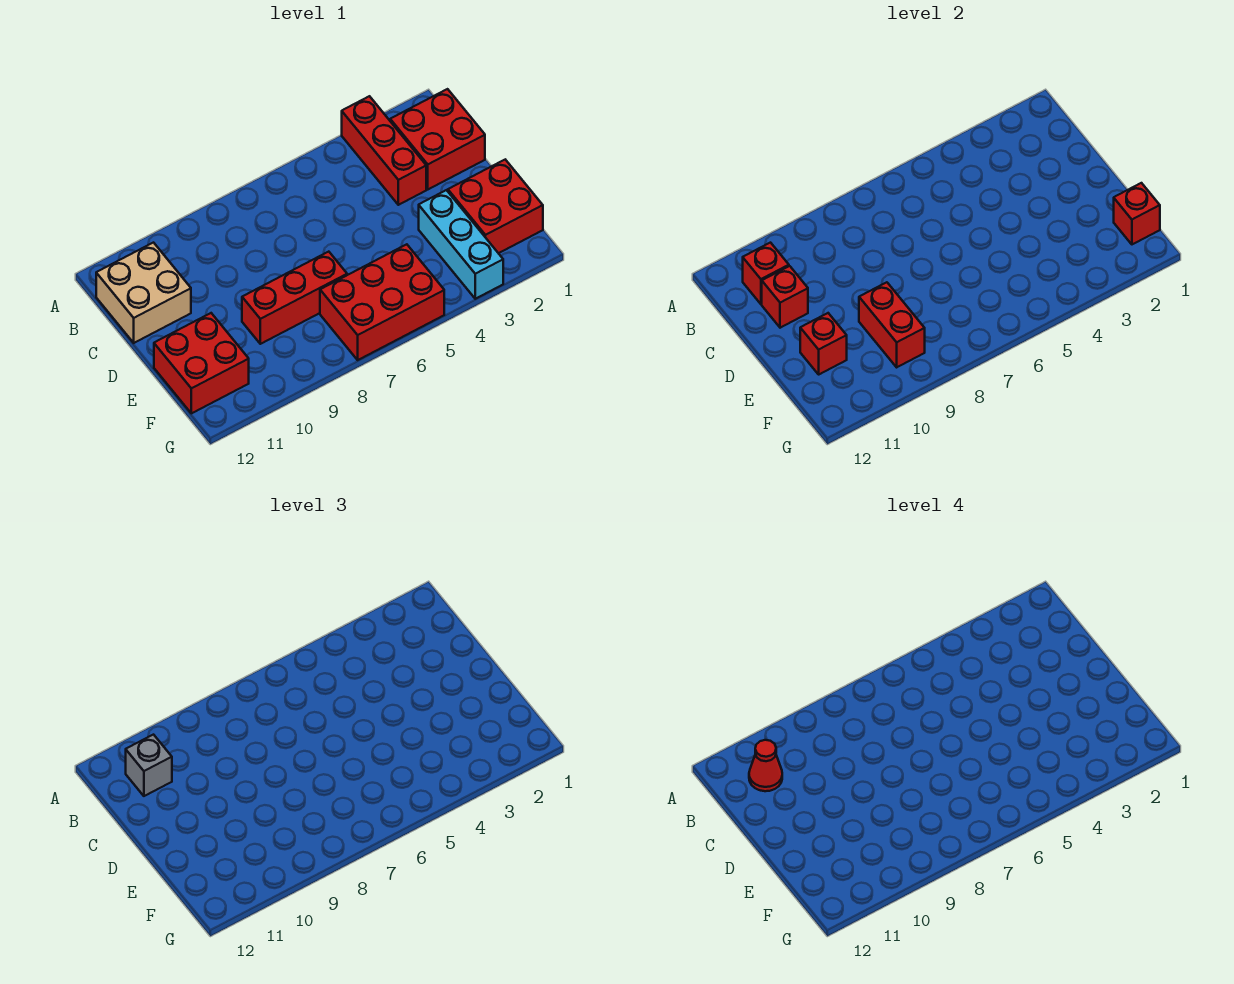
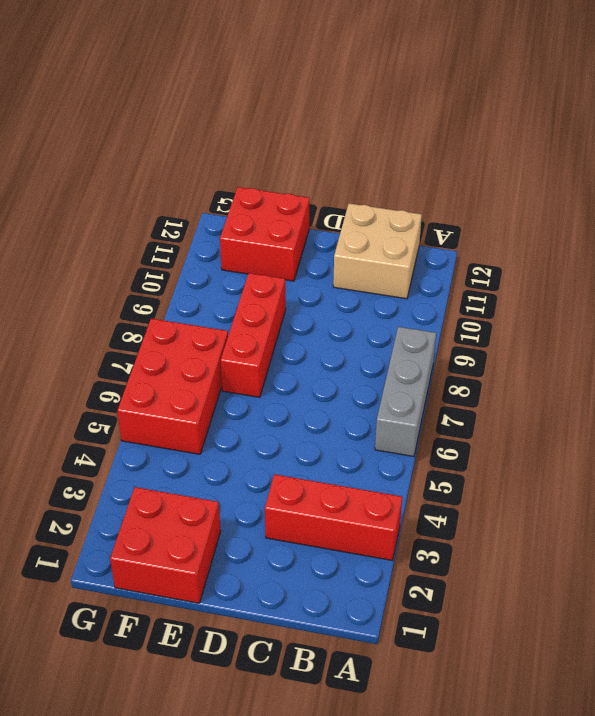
grey 1x3 brick [375,327,436,457] -> none
none -> red 2x2 brick [390,89,485,189]
none -> cyan 1x3 brick [419,190,503,299]
none -> red 1x1 brick [743,243,789,304]

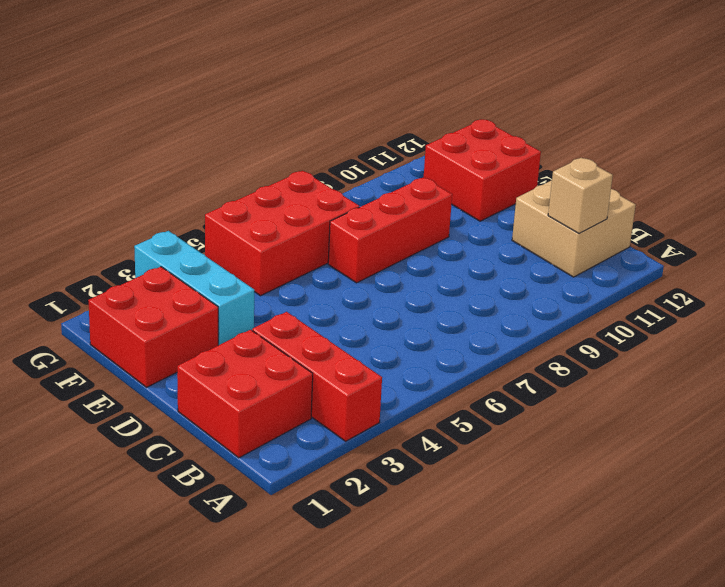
tan 1x1 brick [548,158,613,234] -> red 1x1 brick [743,243,789,304]
none -> red 1x1 brick [762,266,808,328]
none -> red 1x2 brick [859,282,925,367]
none -> red 1x1 brick [800,313,847,374]

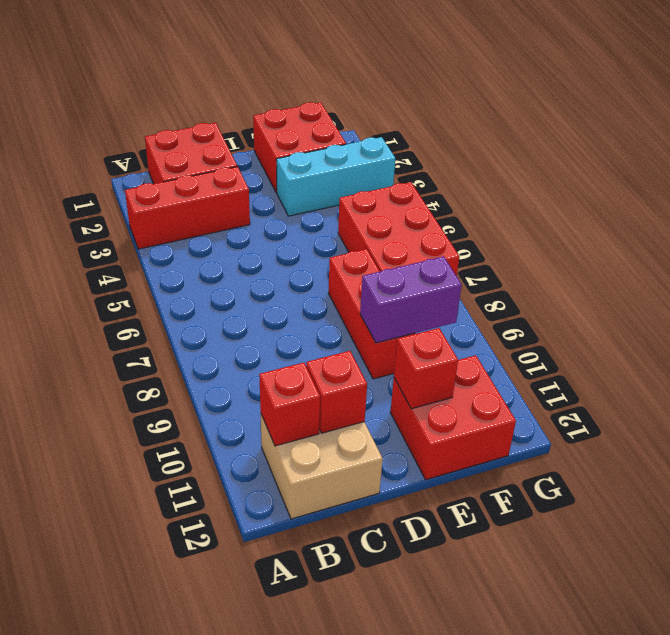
purple 1x2 brick [360,256,462,343] -> red 1x2 brick [859,282,925,367]
none -> red 1x1 brick [1114,183,1160,244]
none -> grey 1x1 brick [126,735,172,796]
none -> red 1x1 cone [749,740,782,791]

